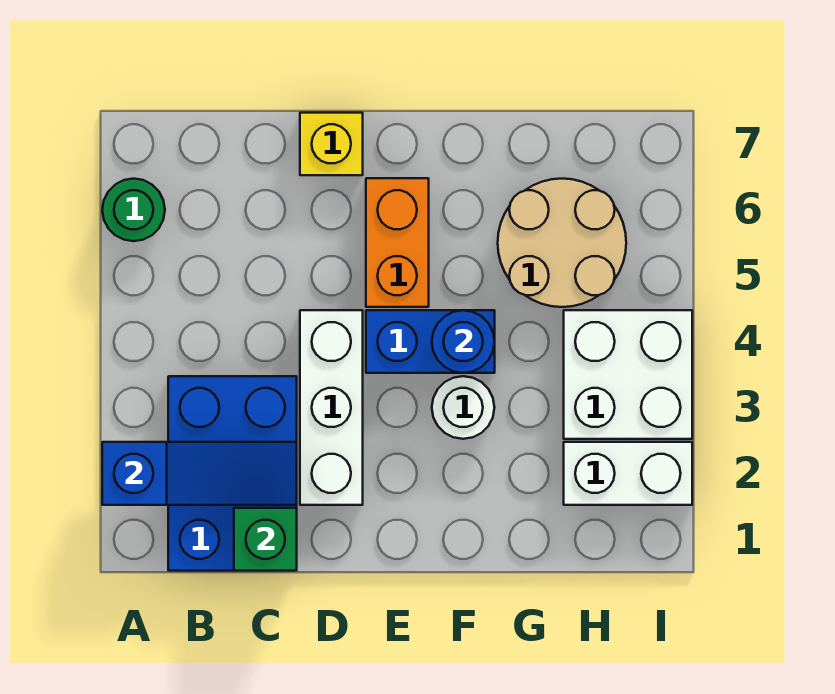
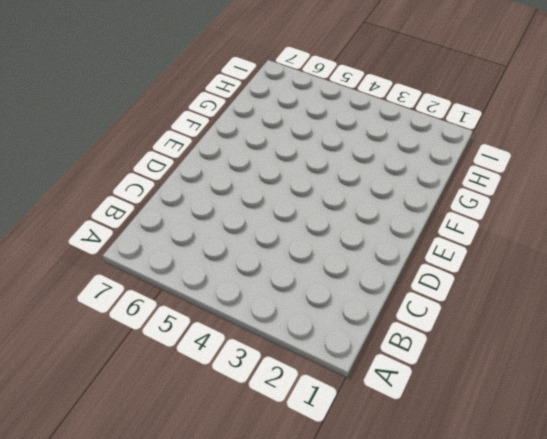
none -> green 1x1 round brick [102,179,165,241]
none -> blue 2x3 brick [168,376,297,571]
none -> white 1x3 brick [300,310,363,505]

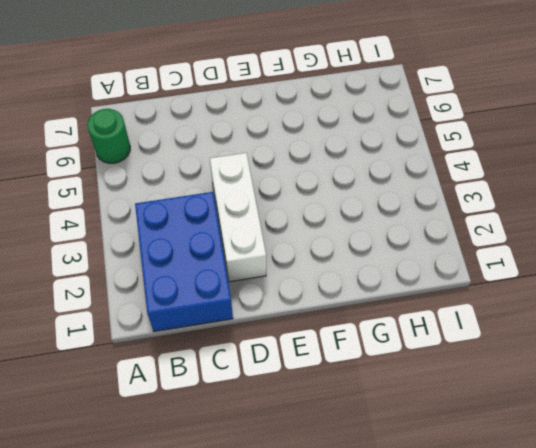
none -> yellow 1x1 brick [300,113,363,175]
none -> blue 1x2 brick [366,310,495,373]
none -> orange 1x2 brick [366,178,429,307]

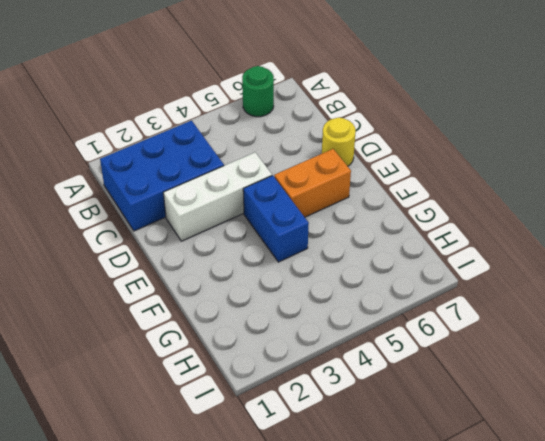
yellow 1x1 round brick [322,117,356,166] -> yellow 1x1 brick [300,113,363,175]
none -> white 1x1 round brick [432,376,494,439]
none -> tan 2x2 round brick [498,179,626,307]
none -> white 1x2 brick [564,442,692,505]

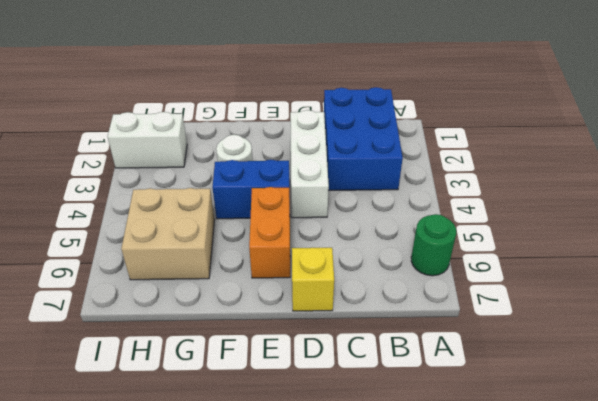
tan 2x2 brick [121,188,214,280] -> tan 2x2 round brick [498,179,626,307]
none -> white 2x2 brick [564,310,692,439]
none -> blue 1x3 slope [102,442,297,505]
none -> green 1x1 brick [234,508,297,571]

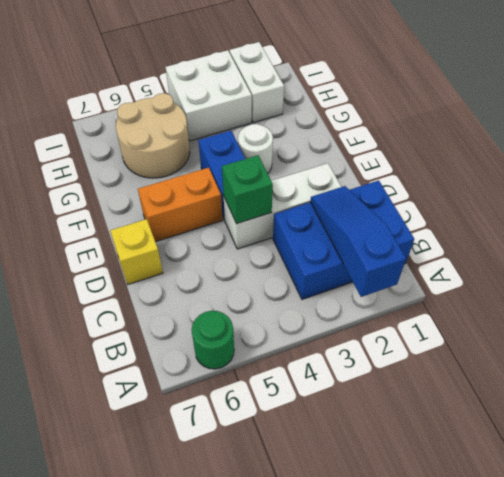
green 1x1 brick [222,155,273,224] -> green 1x1 brick moved to [234,508,297,571]
none -> blue 1x1 round brick [432,310,494,373]

